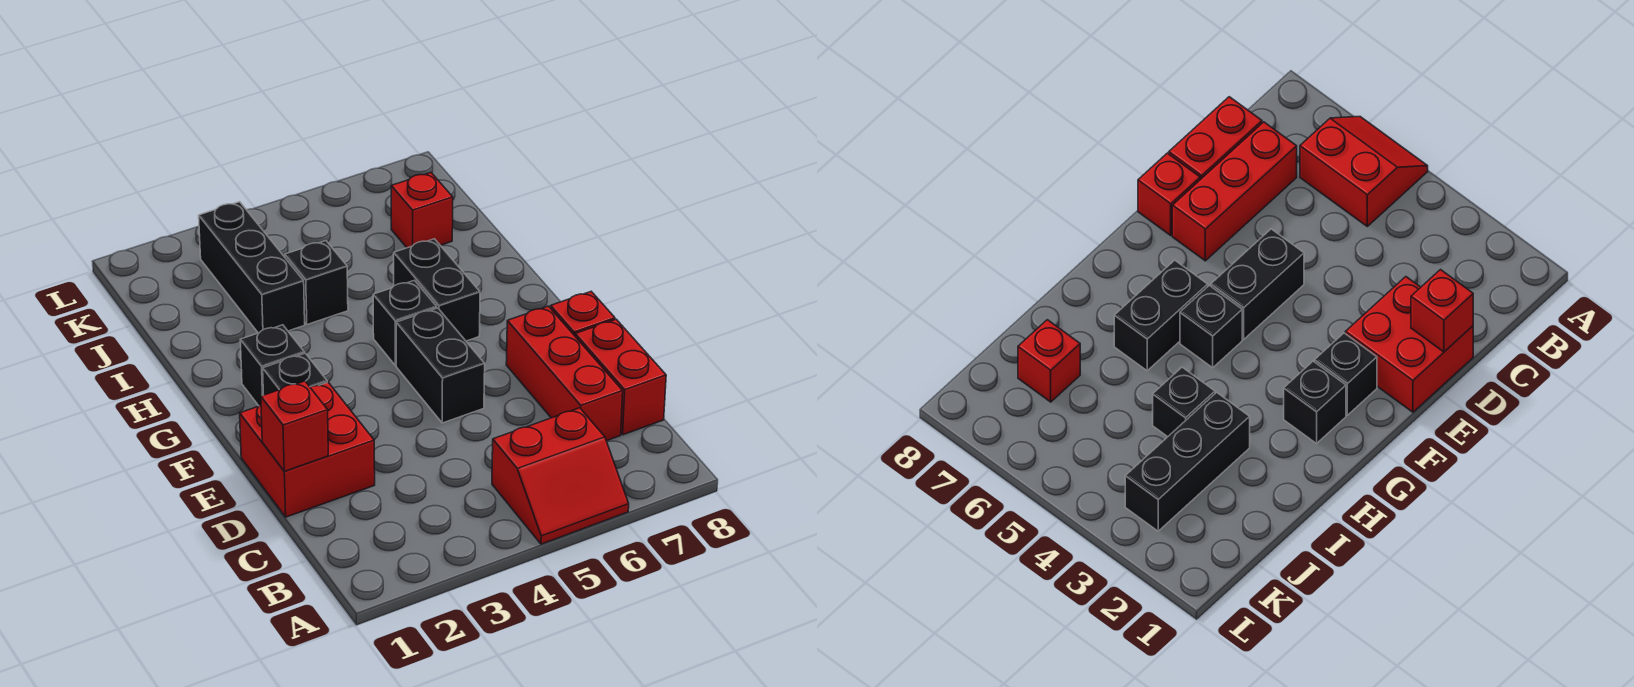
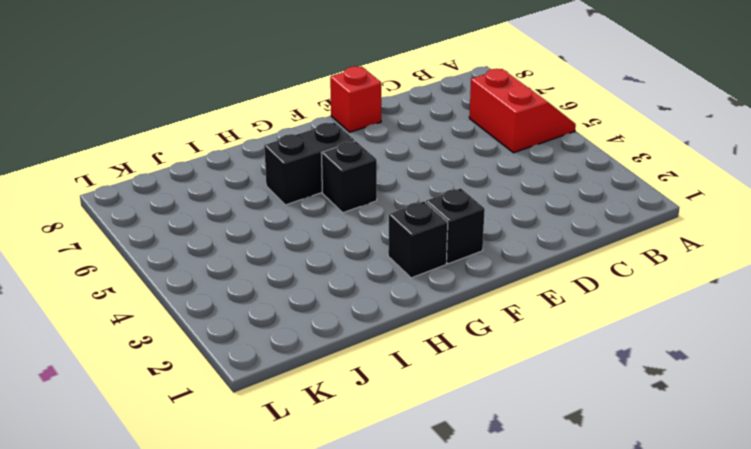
none -> red 1x3 brick [506,306,623,441]
none -> red 1x2 brick [575,319,666,435]
none -> red 2x2 brick [240,382,375,517]

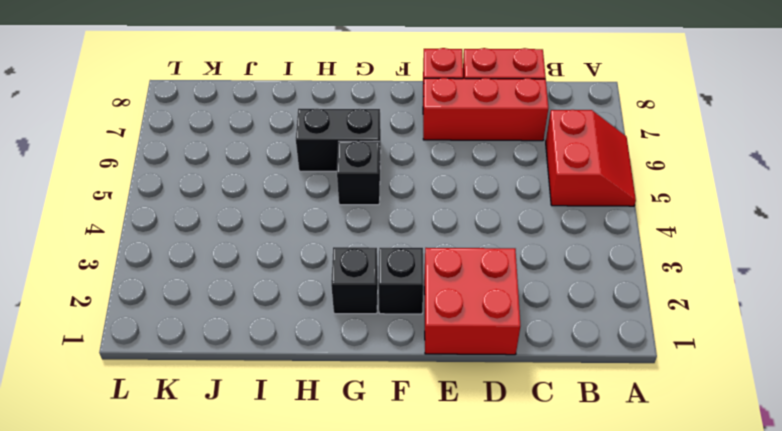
none -> black 1x2 brick [396,308,485,423]
none -> black 1x3 brick [199,202,305,333]
none -> black 1x1 brick [285,241,348,325]

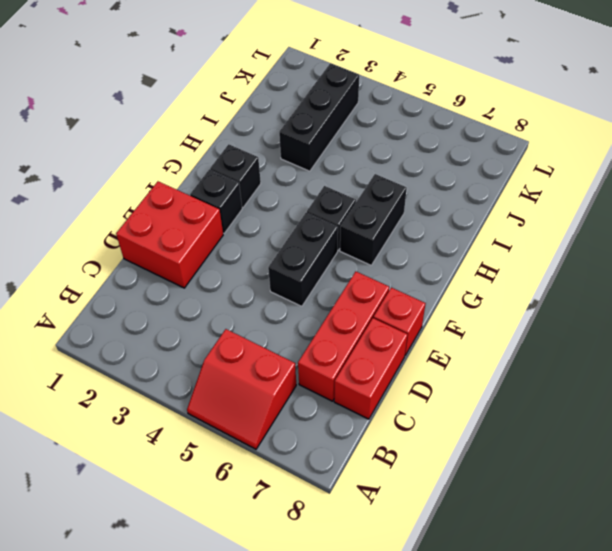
none -> black 1x1 brick [285,241,348,325]
none -> red 1x1 brick [391,173,453,248]
none -> red 1x1 brick [261,381,328,471]

